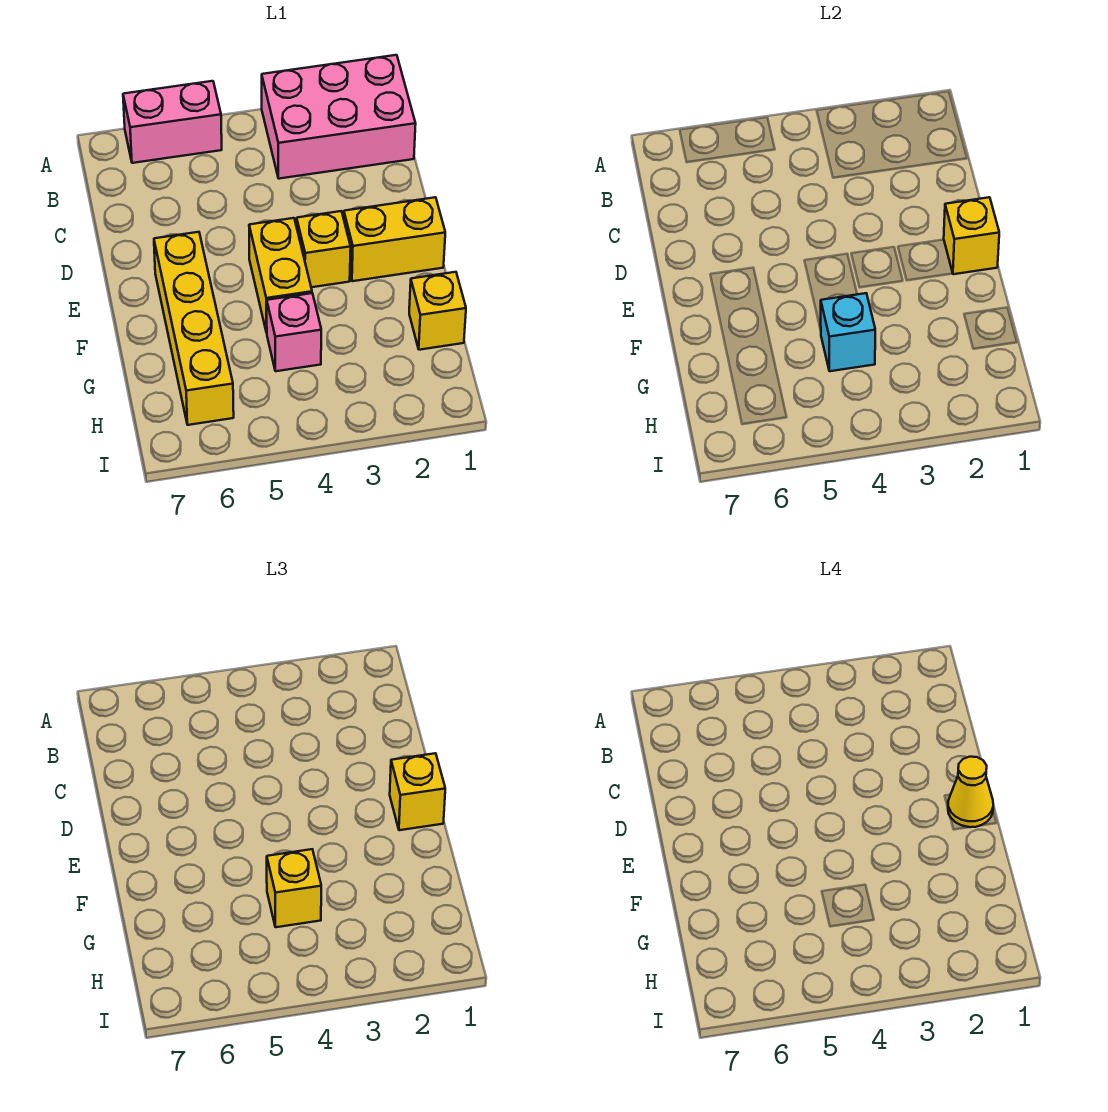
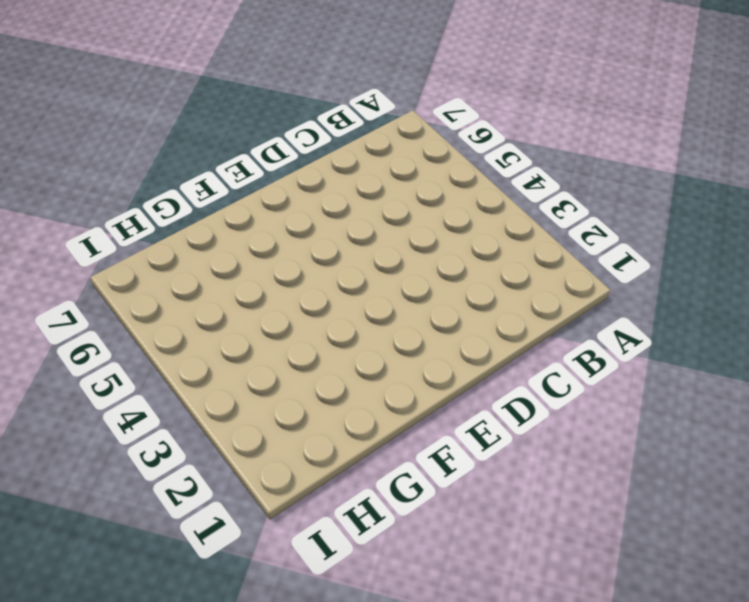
none -> pink 2x3 brick [262,55,416,179]
none -> pink 1x2 brick [123,81,222,163]
none -> yellow 1x2 brick [344,197,445,281]

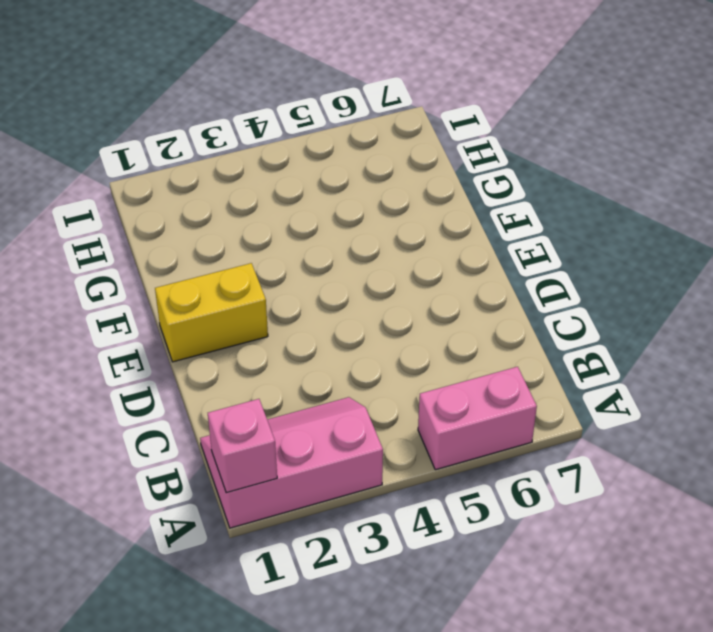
pink 2x3 slope [200,397,383,528] -> pink 2x3 brick [262,55,416,179]
pink 1x1 brick [208,399,277,493] -> pink 1x1 brick moved to [267,293,321,371]
none -> yellow 1x1 brick [297,211,351,287]
none -> yellow 1x2 brick [249,218,312,333]
none -> yellow 1x4 brick [154,232,234,425]

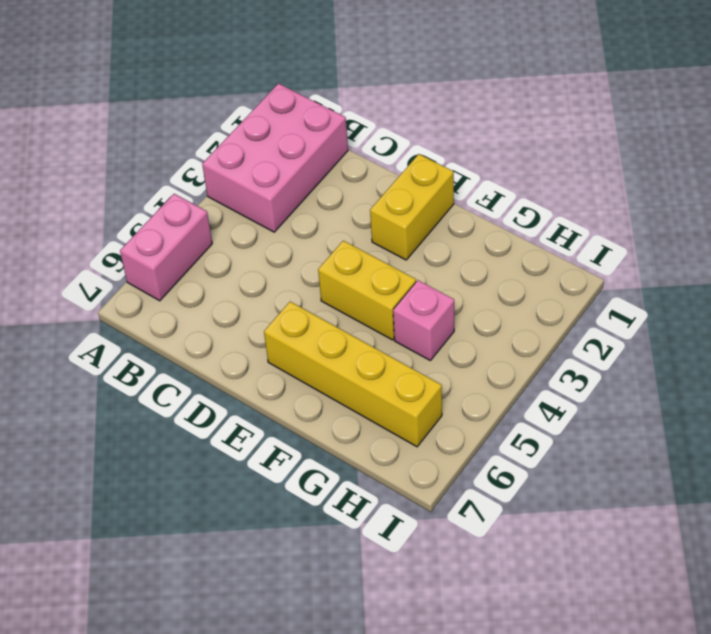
none -> yellow 1x1 brick [297,211,351,287]
none -> yellow 1x1 brick [409,272,466,350]
none -> yellow 1x1 brick [944,197,999,274]

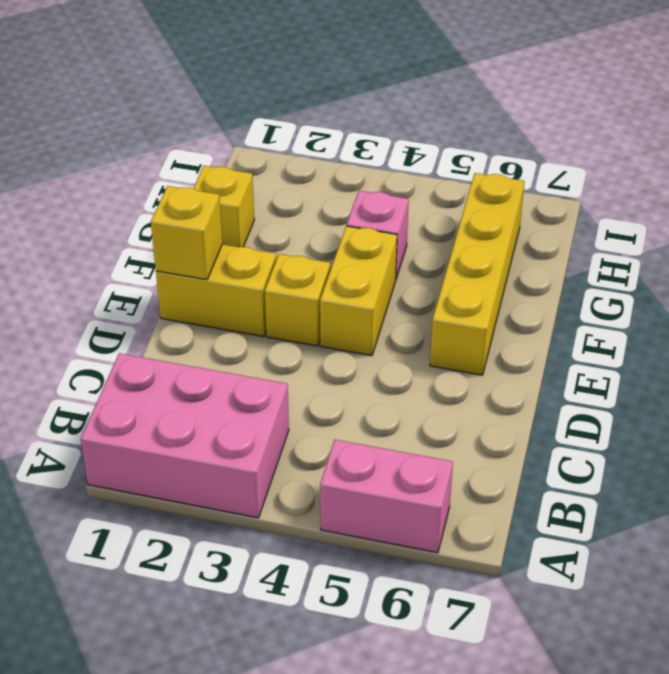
none -> cyan 1x1 brick [821,293,875,371]
none -> yellow 1x1 brick [390,753,445,830]
none -> yellow 1x1 brick [267,849,321,927]

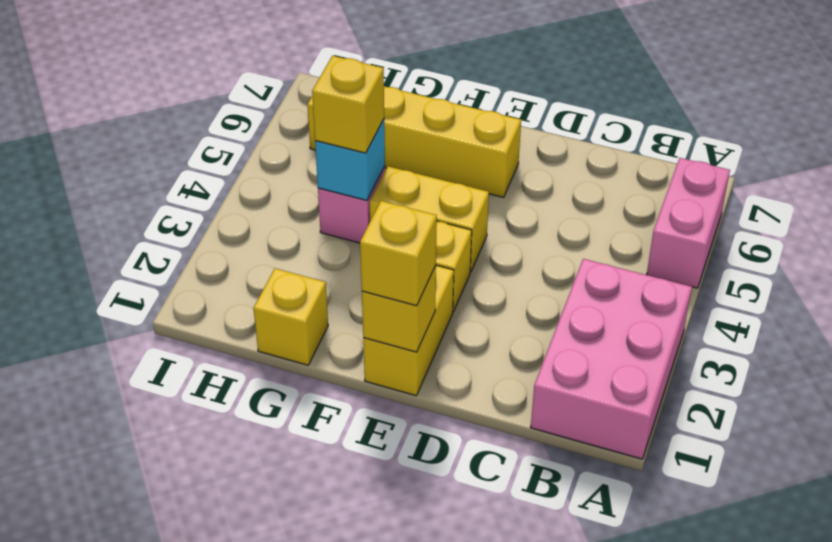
none -> yellow 1x1 cone [948,757,993,827]

